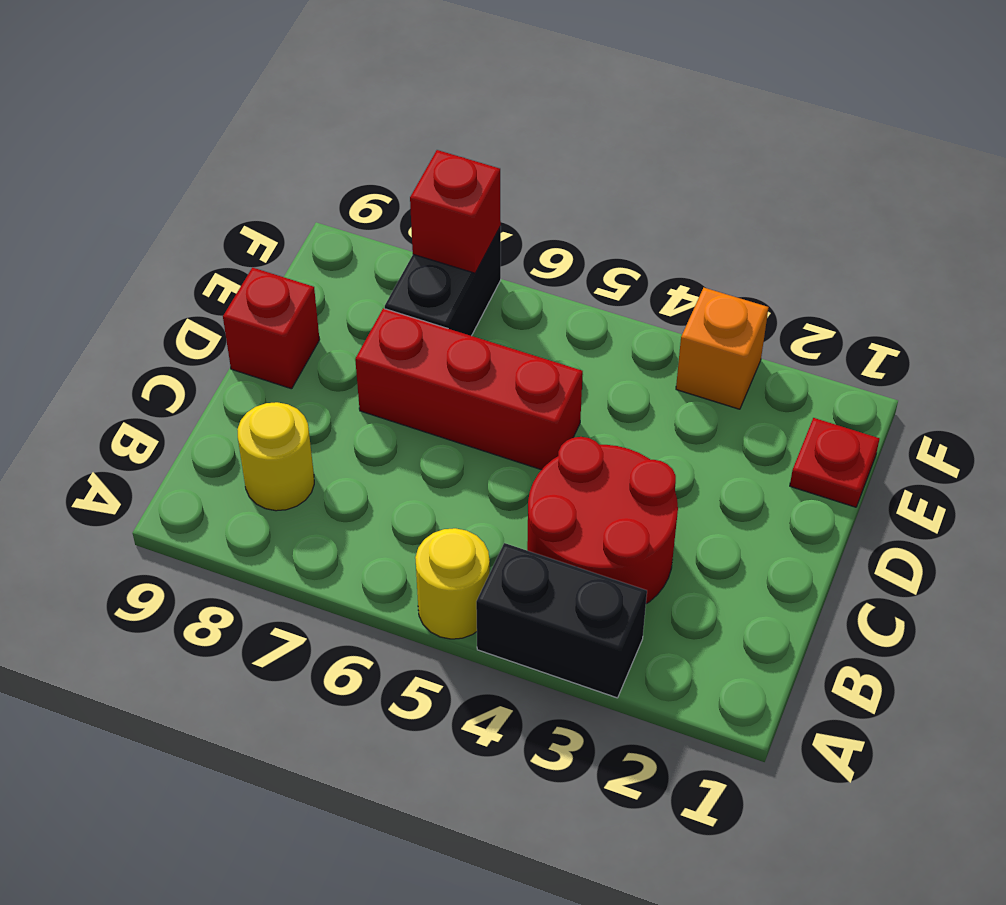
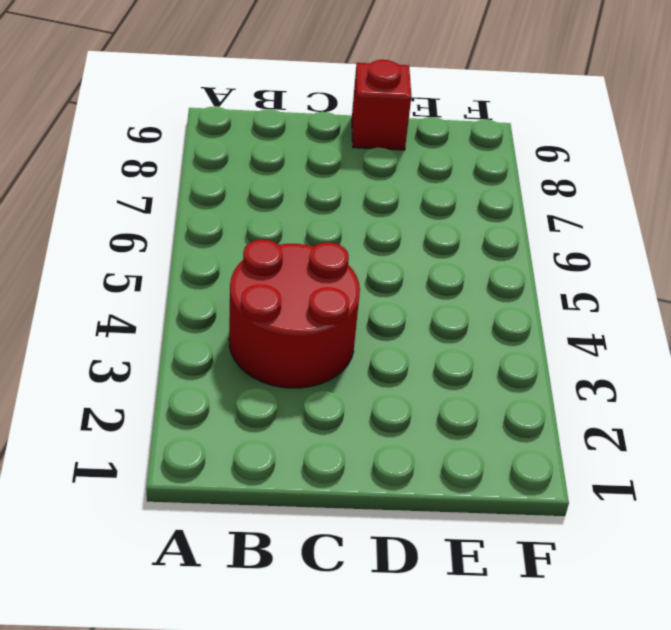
none -> black 1x2 brick [476,543,647,698]
none -> yellow 1x1 round brick [415,528,490,639]

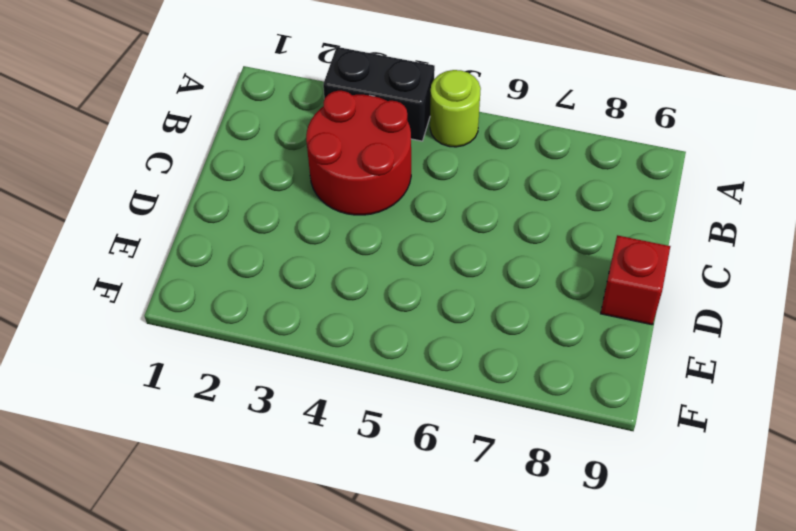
lime 1x1 round brick [430,70,481,147] -> yellow 1x1 round brick [415,528,490,639]
none -> yellow 1x1 round brick [237,402,314,511]
none -> red 1x3 brick [355,308,583,470]

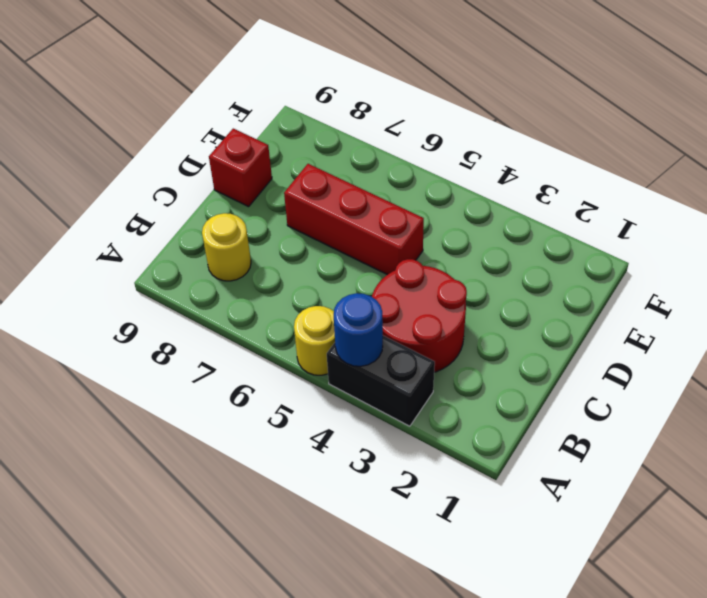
blue 1x1 round brick [334,293,383,366] -> none
none -> red 1x1 plate [790,418,880,507]
none -> black 1x2 brick [385,227,501,336]

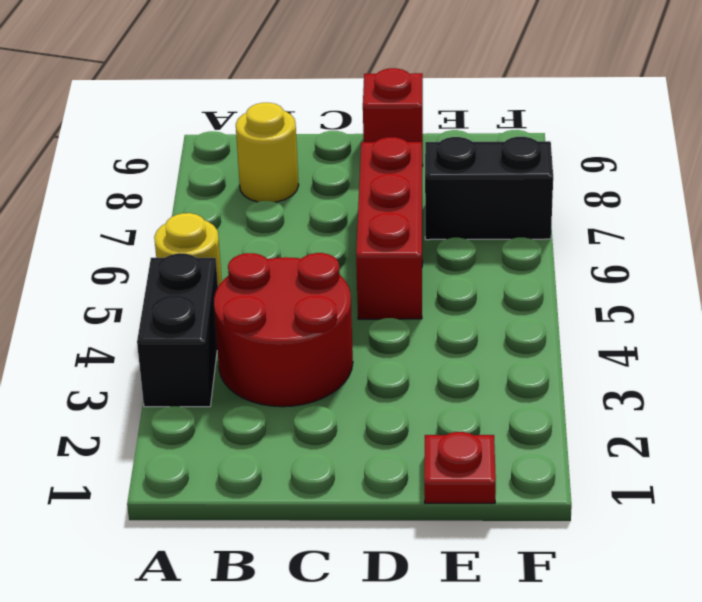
none -> orange 1x1 brick [676,288,768,409]
none -> red 1x1 brick [410,150,501,273]

